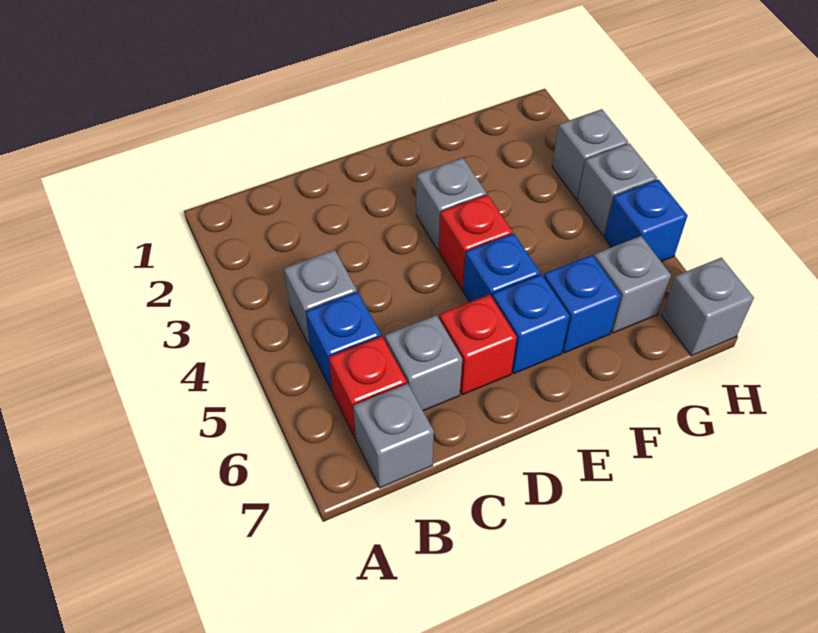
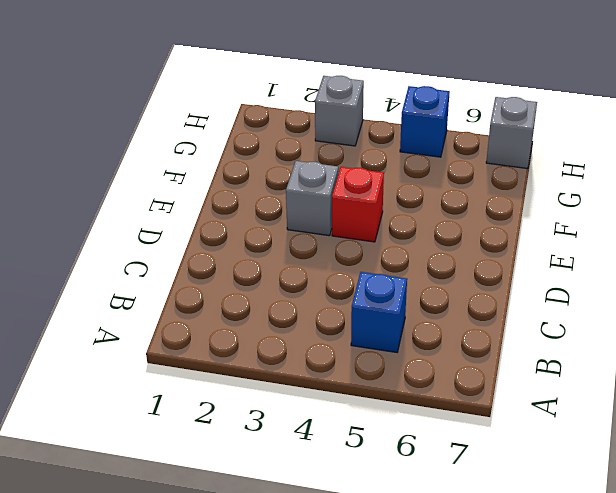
none -> grey 1x1 brick [284,250,357,348]
none -> red 1x1 brick [329,336,407,439]
none -> grey 1x1 brick [353,383,434,488]

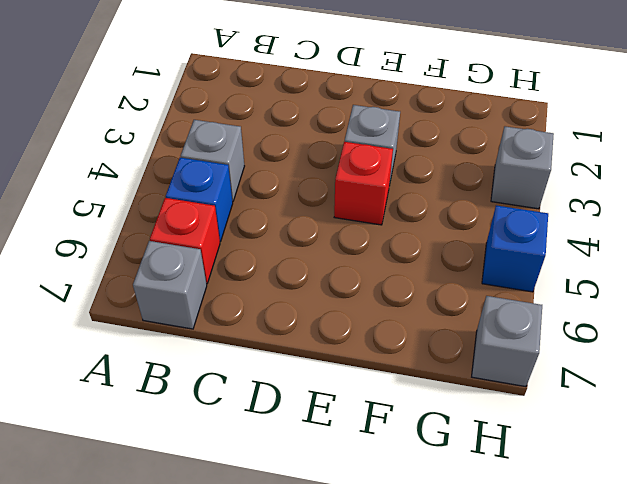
none -> grey 1x1 brick [385,315,462,411]
none -> red 1x1 brick [439,295,517,395]
none -> blue 1x1 brick [463,233,540,302]

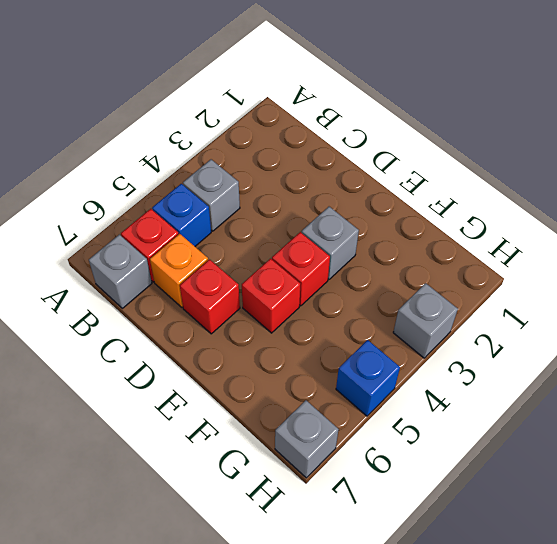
orange 1x1 brick [150,234,208,307] -> grey 1x1 brick [385,315,462,411]
red 1x1 brick [242,259,300,333] -> blue 1x1 brick [463,233,540,302]
none -> blue 1x1 brick [492,274,570,373]
none -> blue 1x1 brick [544,255,621,353]
none -> grey 1x1 brick [594,236,671,333]

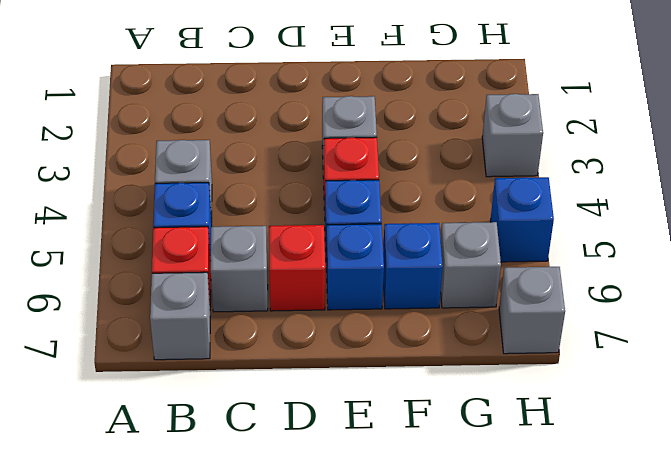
none -> grey 1x1 brick [578,143,657,235]

